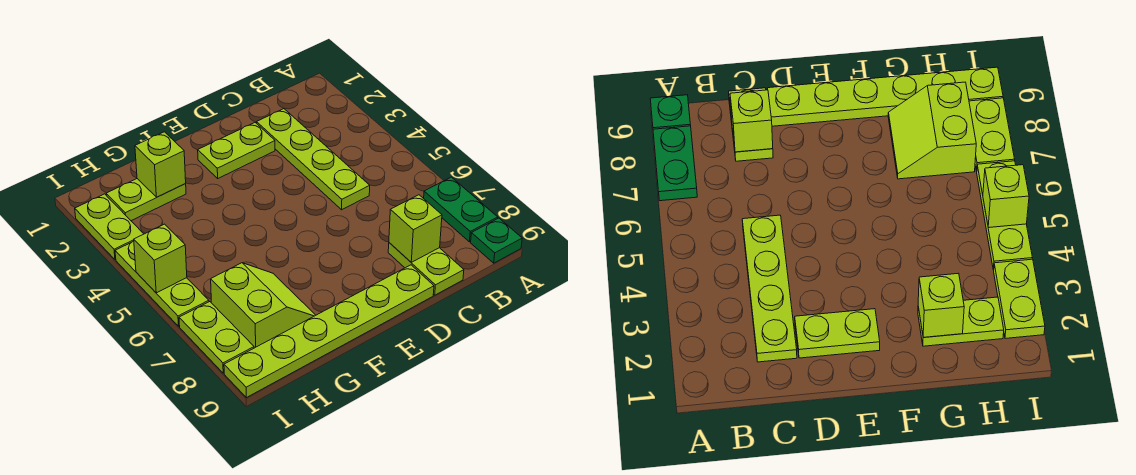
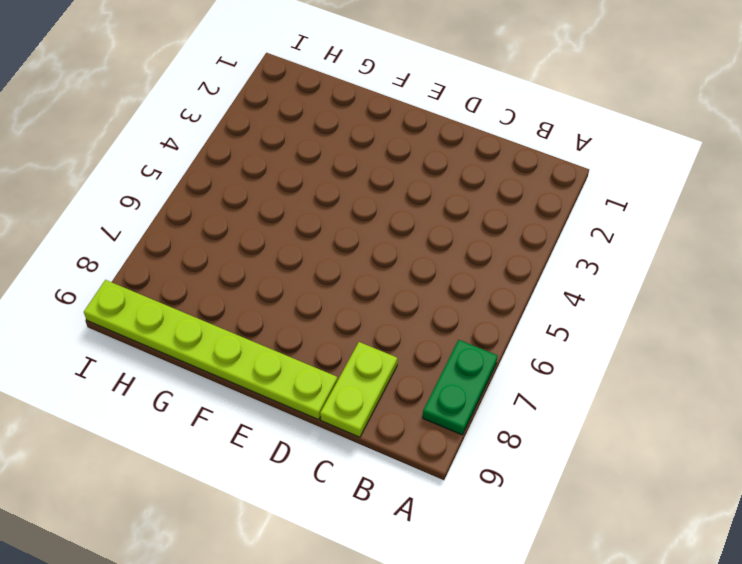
none -> green 1x1 plate [471,218,522,263]
none -> lime 1x4 plate [257,109,370,210]
none -> lime 1x2 plate [198,123,275,178]

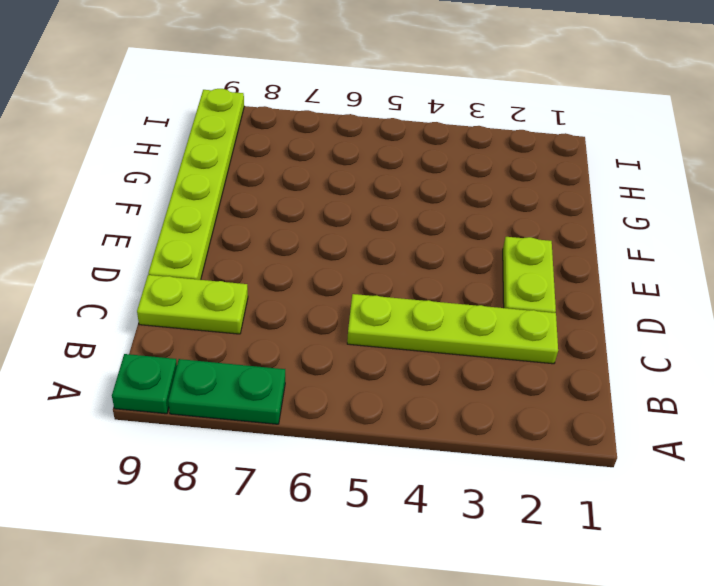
none -> lime 1x2 plate [106,179,186,221]
none -> lime 2x2 slope [211,263,316,348]
none -> lime 1x2 plate [75,194,143,260]

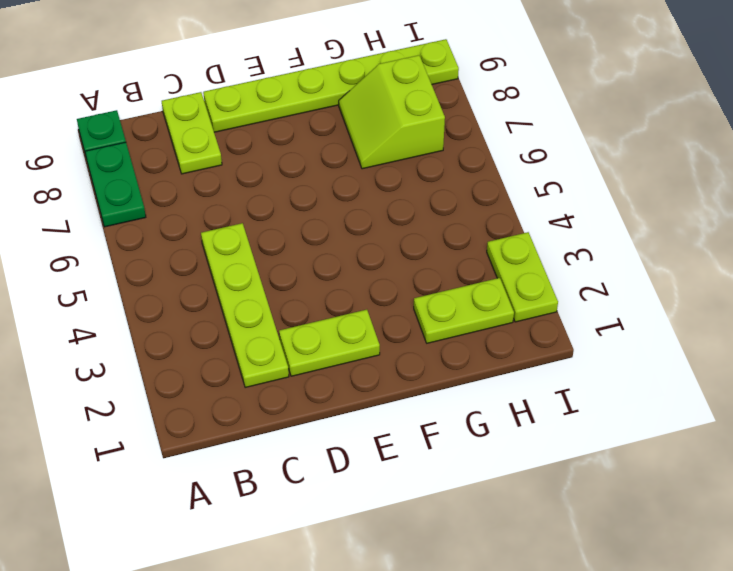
none -> lime 1x3 plate [115,241,209,326]
none -> lime 1x2 plate [179,302,254,373]
none -> lime 1x1 brick [389,195,442,262]

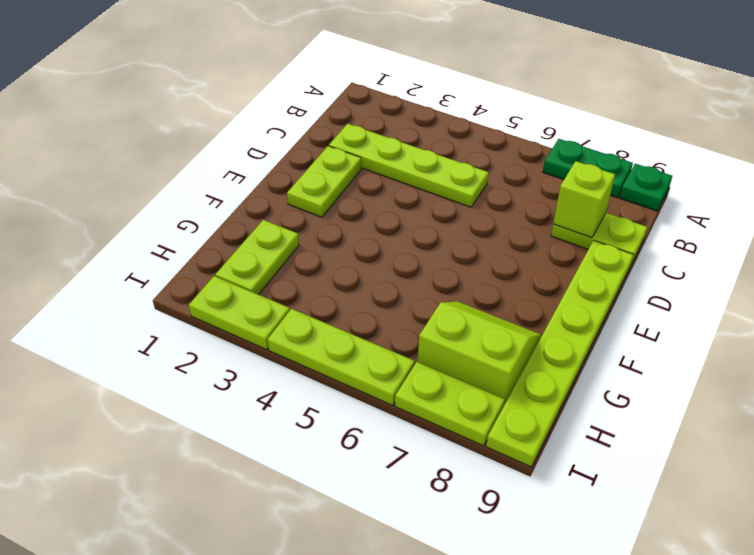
none -> lime 1x1 brick [135,132,186,197]
none -> lime 1x1 brick [134,224,187,293]

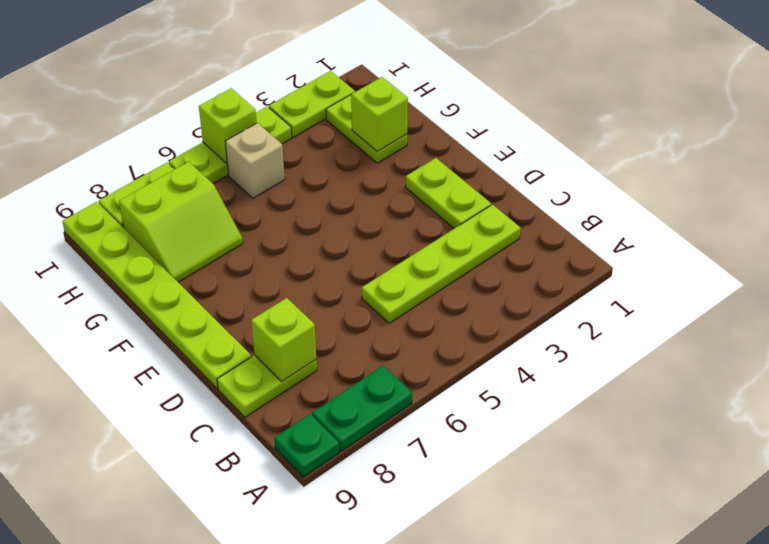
tan 1x1 brick [225,123,285,198] -> none

